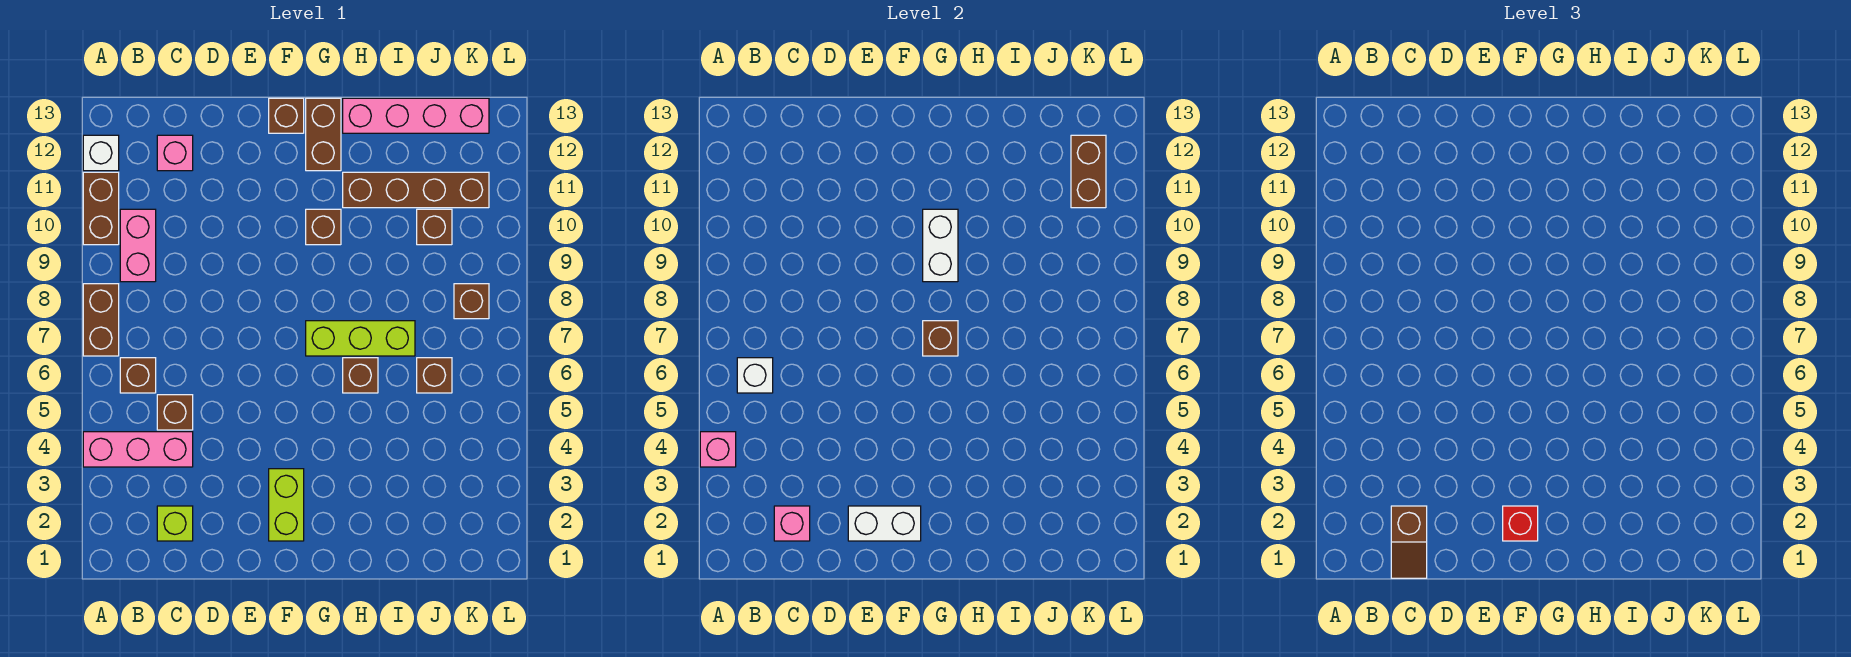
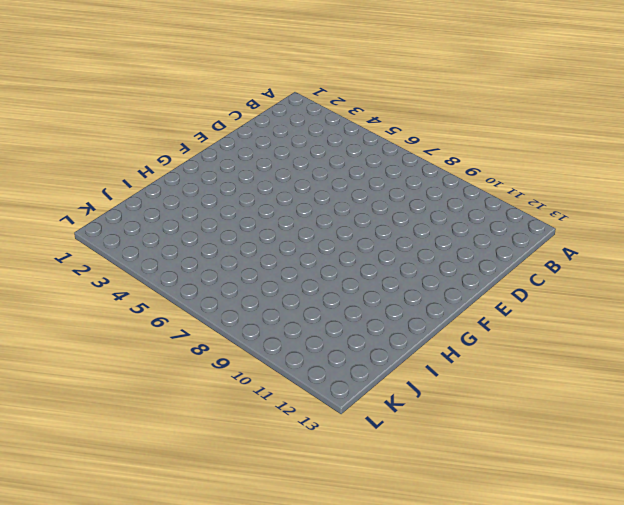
none -> pink 1x3 brick [83,432,193,467]
none -> brown 1x2 brick [83,284,119,356]
none -> brown 1x2 brick [83,172,119,245]

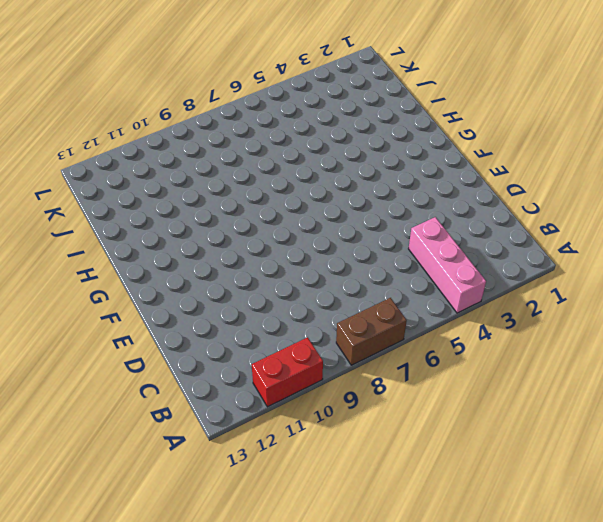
red 1x2 brick [252,337,323,407] -> brown 1x2 brick [83,172,119,245]
none -> white 1x1 brick [83,135,119,171]
none -> brown 1x1 brick [120,358,156,393]
none -> pink 1x2 brick [120,209,156,282]

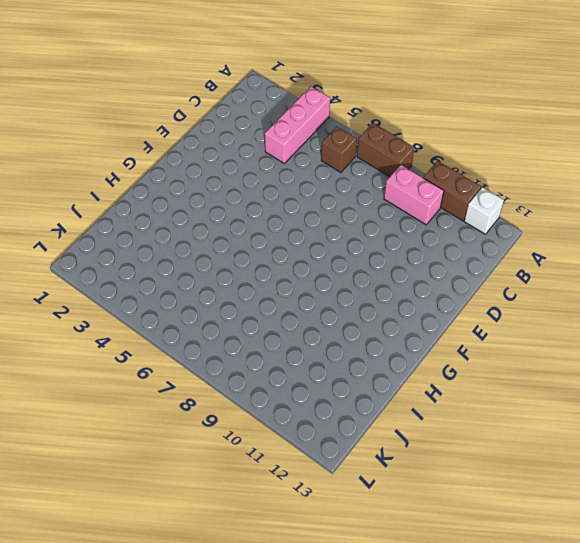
none -> lime 1x1 brick [157,506,193,541]
none -> brown 1x1 brick [157,395,193,430]
none -> pink 1x1 brick [157,135,193,171]

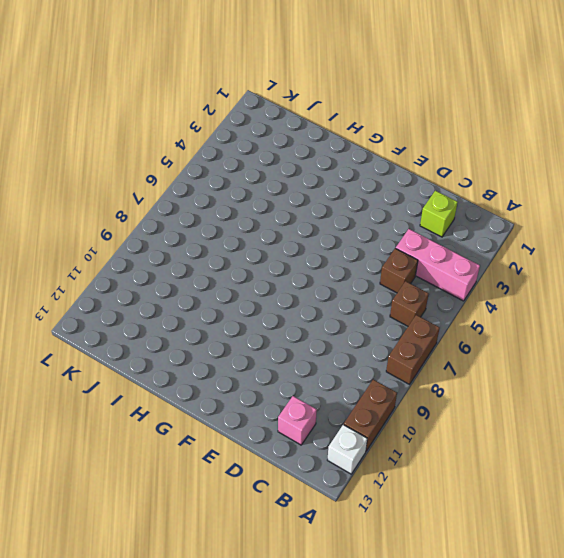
none -> pink 1x2 brick [120,209,156,282]
none -> lime 1x2 brick [269,469,304,541]
none -> brown 1x1 brick [269,98,304,133]

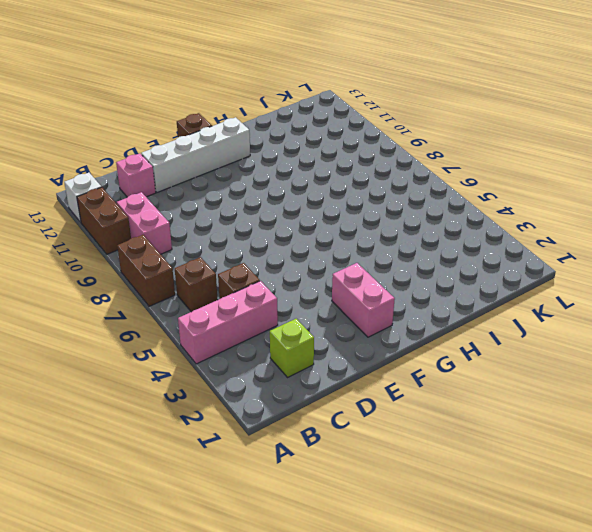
white 1x4 brick [141,117,250,192] -> brown 1x2 brick [306,98,341,171]
pink 1x2 brick [332,263,395,337] -> lime 1x2 brick [269,469,304,541]
none -> lime 1x3 brick [306,321,415,356]
none -> brown 1x1 brick [306,209,341,245]
none -> brown 1x1 brick [343,358,378,393]

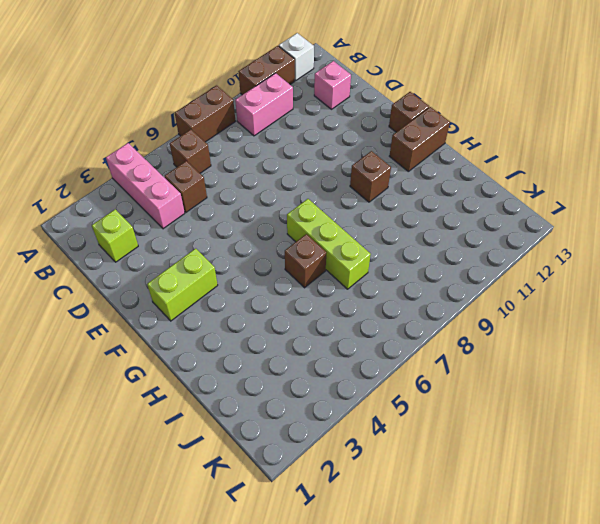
none -> brown 1x4 brick [343,172,489,208]
none -> pink 1x4 brick [343,98,489,133]
none -> brown 1x1 brick [417,358,452,393]

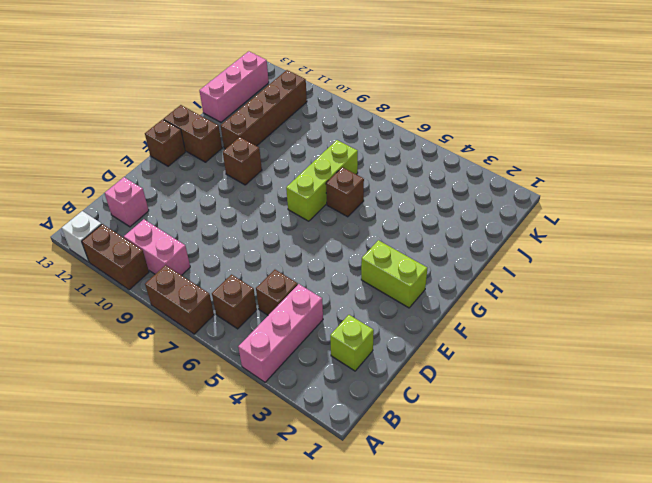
pink 1x3 brick [199,51,269,122] -> pink 1x4 brick [343,98,489,133]
none -> brown 1x1 brick [417,358,452,393]
none -> brown 1x1 brick [417,209,452,245]
none -> brown 1x1 brick [454,284,489,319]

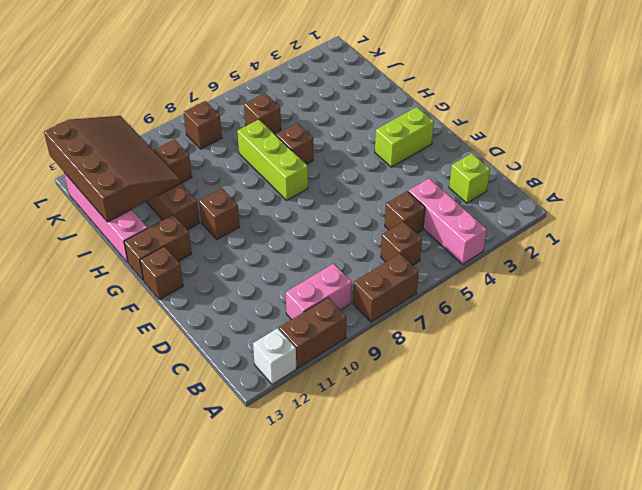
brown 3x4 slope [44,116,181,222] -> brown 1x2 brick [1071,135,1106,208]
none -> pink 1x1 brick [157,135,193,171]
none -> pink 1x1 brick [700,432,736,467]
none -> white 1x1 brick [737,358,773,393]

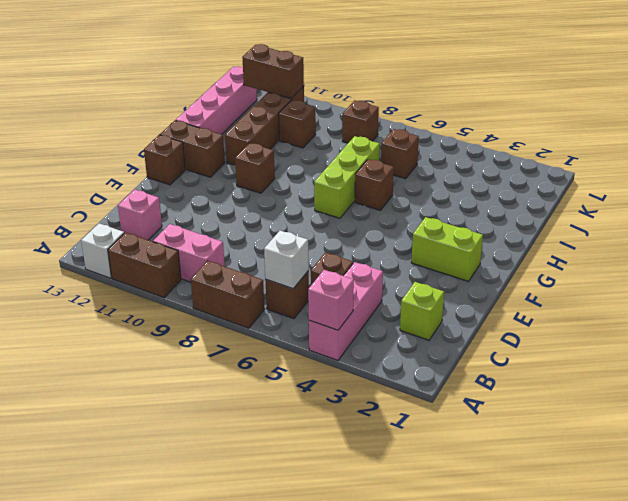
none -> pink 1x1 brick [774,506,810,541]
none -> white 1x2 brick [848,506,921,541]
none -> brown 1x1 brick [923,321,958,356]

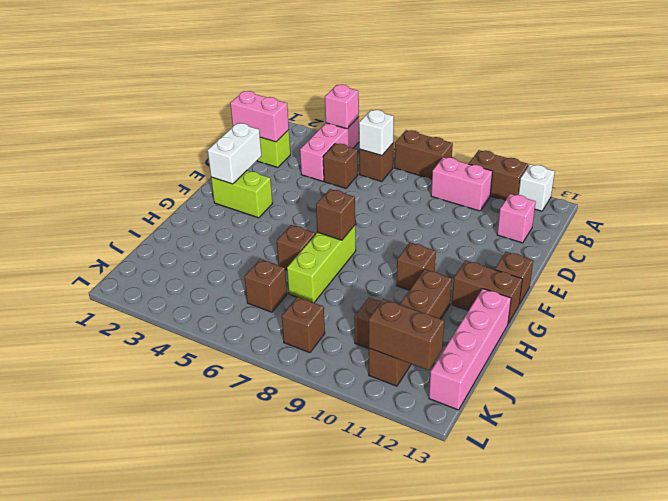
pink 1x2 brick [230,91,289,142] -> pink 1x1 brick [774,506,810,541]
none -> white 1x2 brick [923,209,958,282]
none -> brown 1x2 slope [1391,506,1427,578]
none -> red 1x1 brick [1503,506,1538,541]

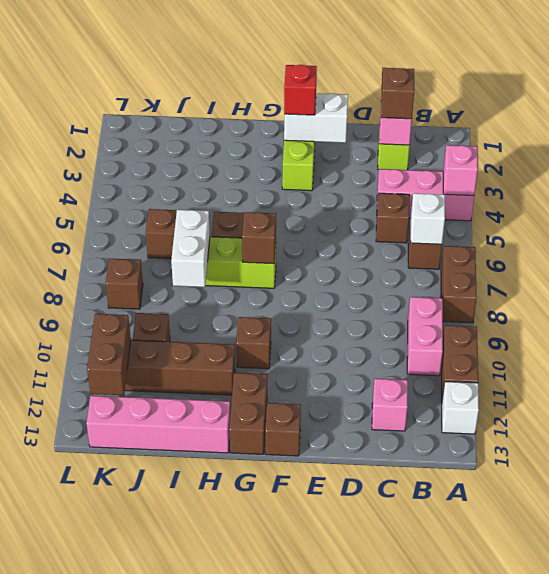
white 1x2 brick [171,210,210,287] -> white 1x2 brick moved to [923,209,958,282]

